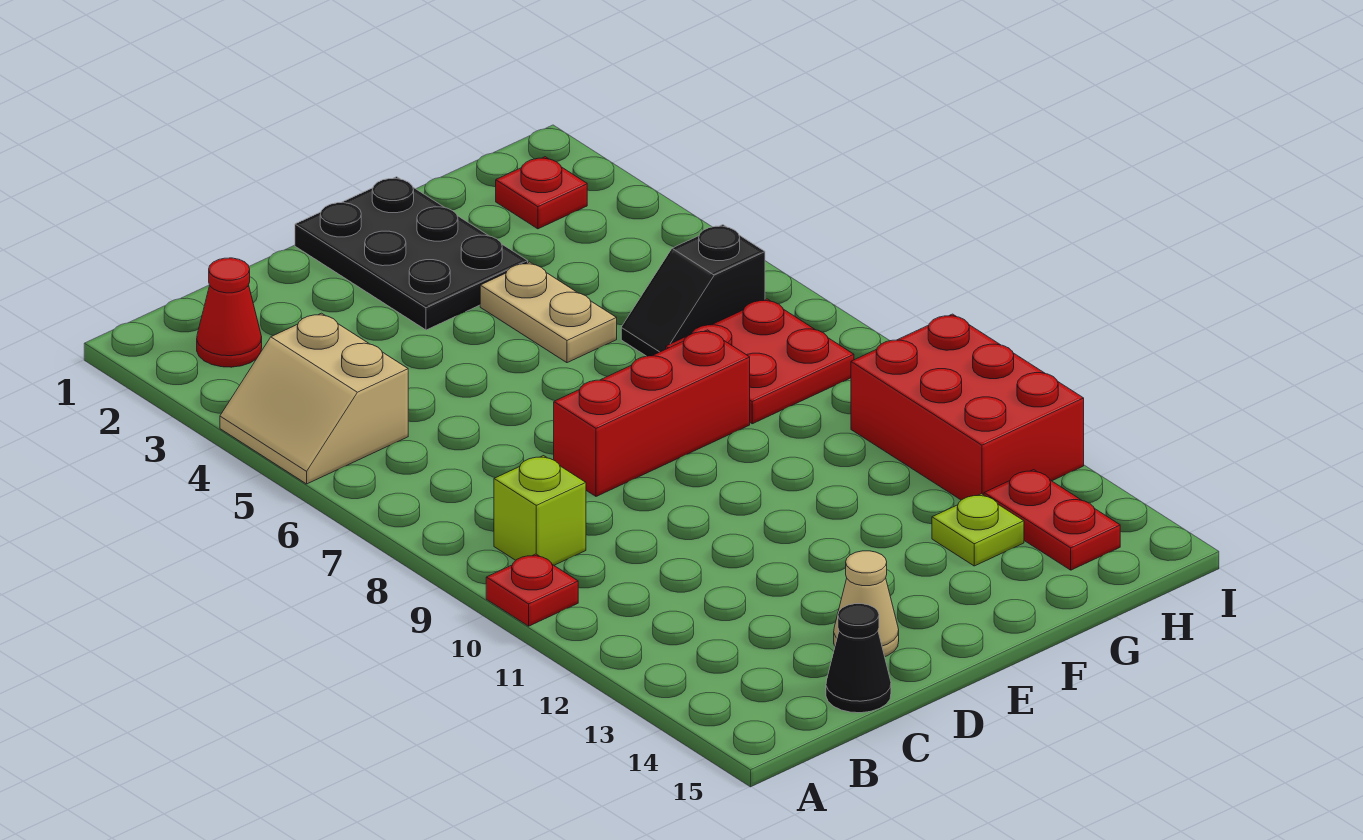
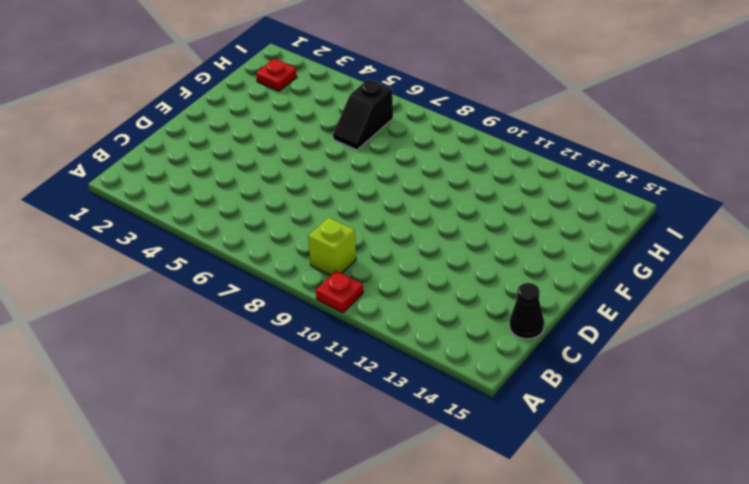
none -> tan 2x2 slope [220,313,408,484]
none -> red 1x1 cone [197,258,262,367]
none -> red 1x3 brick [554,330,750,496]

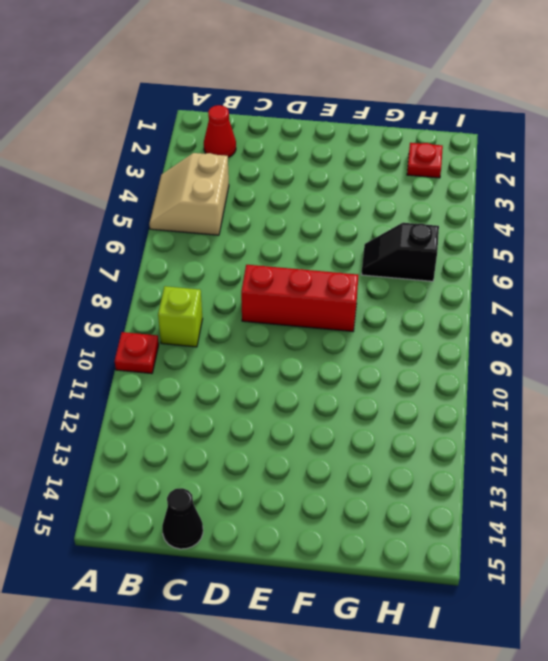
none -> tan 1x1 cone [834,551,899,656]
none -> black 2x3 plate [295,177,528,330]
none -> tan 1x2 plate [480,262,617,363]

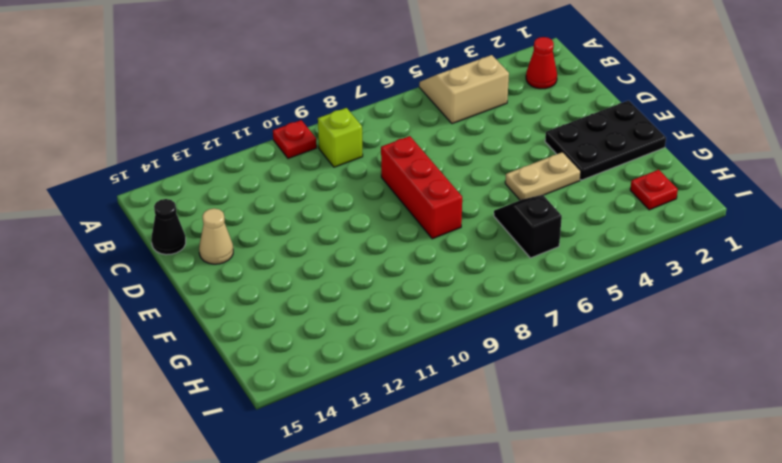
none -> red 2x2 plate [666,299,854,424]
none -> lime 1x1 plate [932,494,1024,566]
none -> red 2x3 brick [851,314,1084,500]

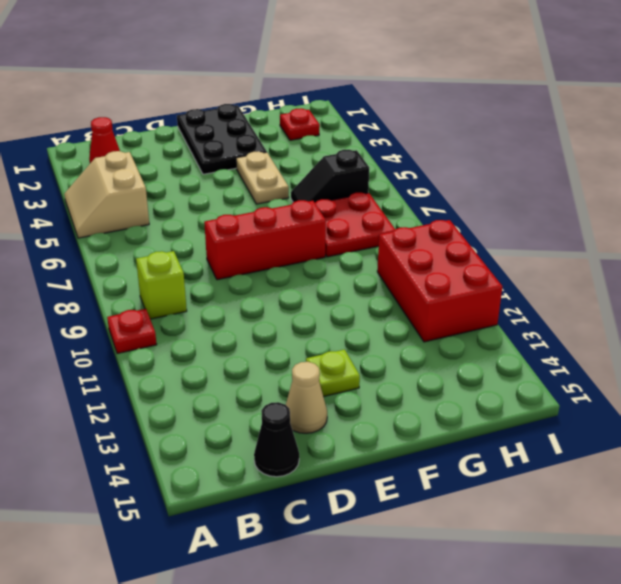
lime 1x1 plate [306,350,360,397] -> lime 1x1 plate moved to [932,494,1024,566]
none -> red 1x2 plate [984,470,1120,570]

